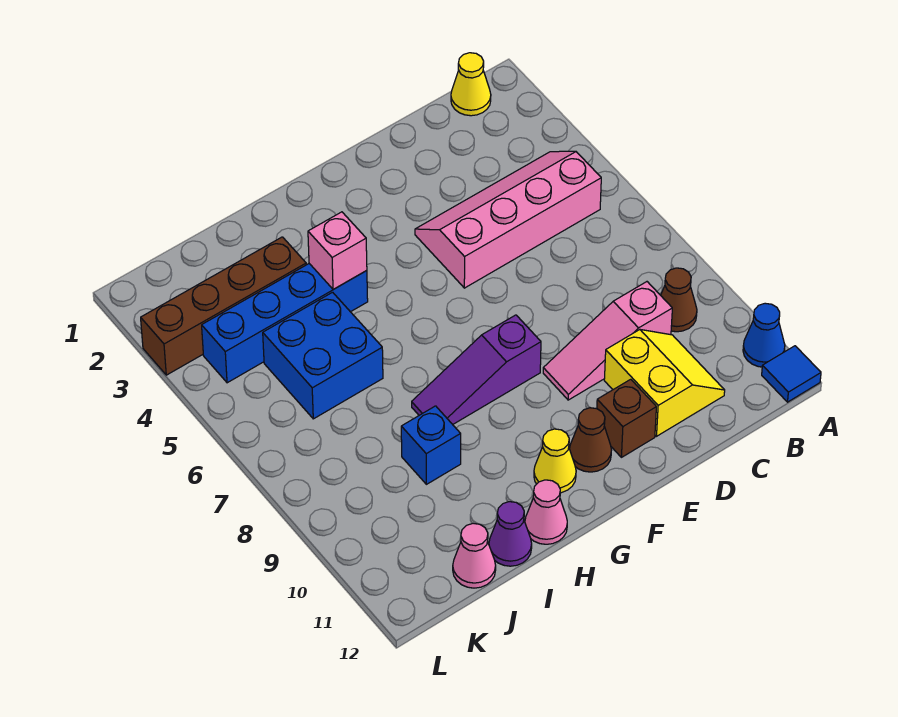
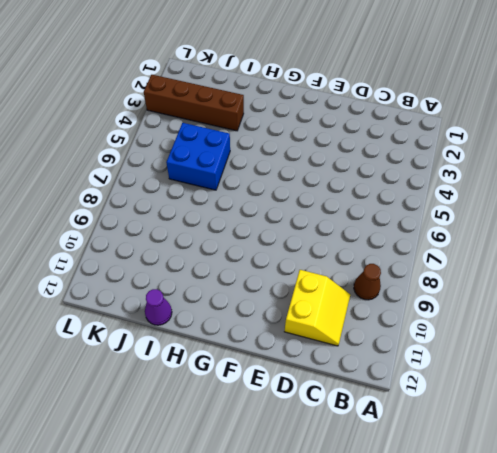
none -> blue 1x1 cone [743,303,785,367]
none -> blue 1x1 tile [762,346,821,402]
none -> yellow 1x1 cone [451,53,491,116]

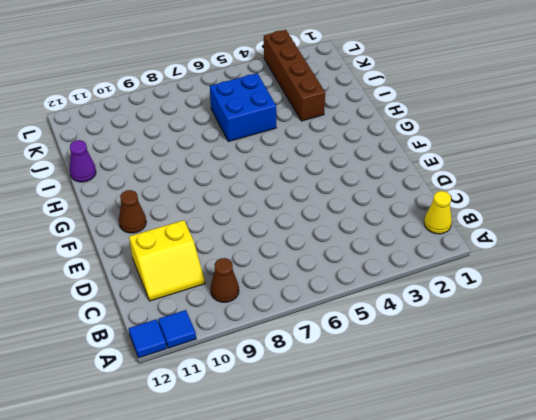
blue 1x1 tile [158,310,196,348] -> blue 1x1 cone [743,303,785,367]
none -> pink 2x4 slope [415,151,601,288]
none -> pink 1x3 slope [543,282,672,400]
none -> brown 1x1 brick [597,379,656,457]

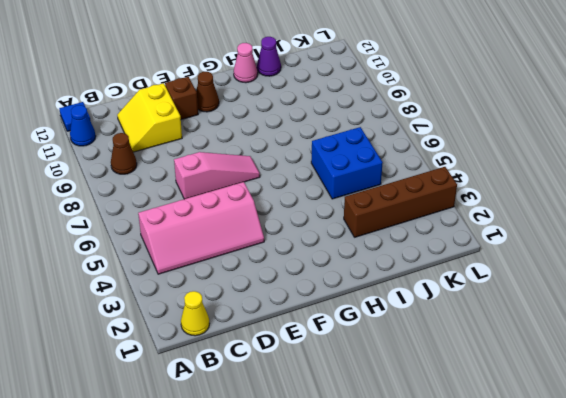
pink 1x3 slope [174,152,260,199] -> pink 1x3 slope moved to [543,282,672,400]
none -> purple 1x3 slope [412,315,541,424]
none -> yellow 1x1 cone [534,429,576,493]
none -> blue 1x4 brick [202,264,368,383]

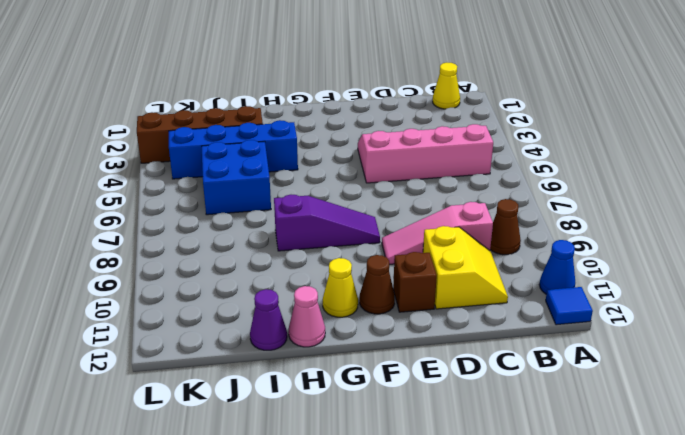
purple 1x3 slope [274,195,380,251] -> purple 1x3 slope turned to [412,315,541,424]
none -> blue 1x1 brick [401,406,461,484]
none -> pink 1x1 cone [453,523,496,588]
none -> pink 1x1 brick [308,212,367,289]

